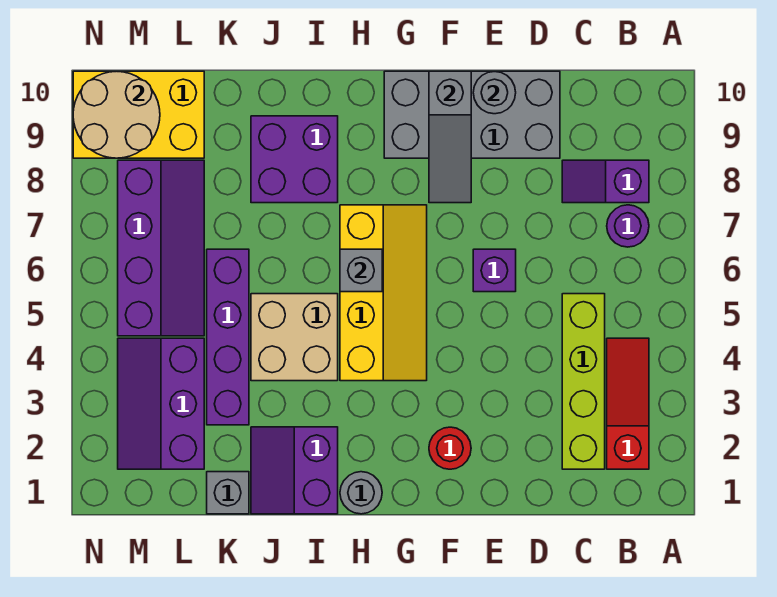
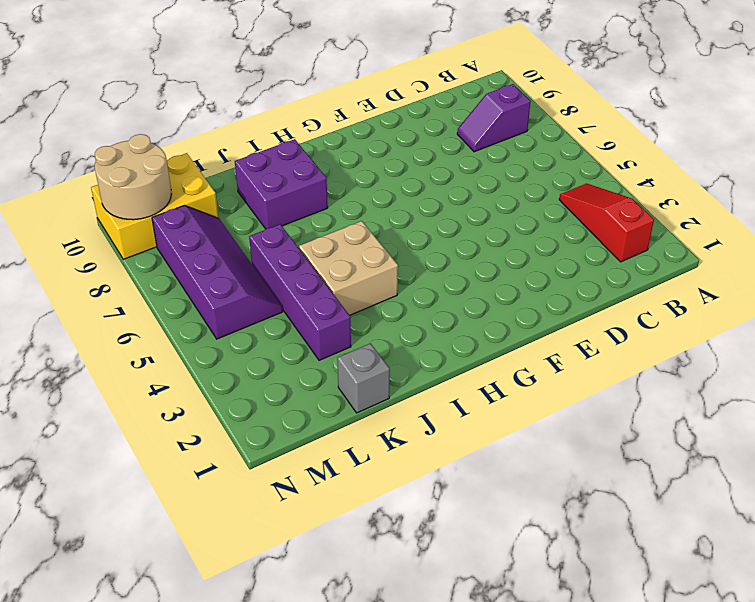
none -> purple 1x1 round brick [607,205,649,247]
none -> lime 1x4 brick [562,294,605,469]
none -> grey 2x4 brick [384,71,560,158]

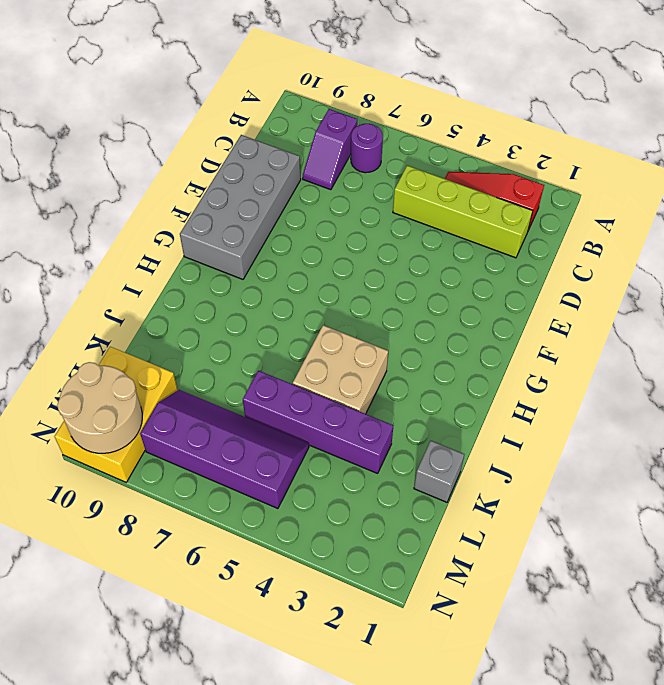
none -> purple 1x1 brick [473,249,516,292]
none -> red 1x1 round brick [429,427,471,469]
none -> yellow 2x4 slope [340,205,427,381]

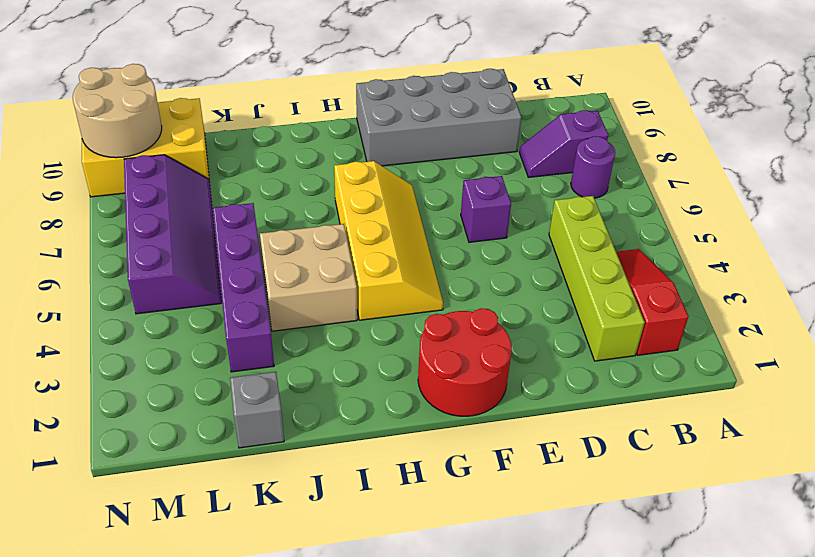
red 2x2 round brick [418,308,512,416] -> red 1x1 round brick [429,427,471,469]
none -> grey 1x1 round brick [340,472,382,514]
none -> purple 2x2 slope [251,427,338,514]
none -> purple 2x2 brick [251,116,338,203]

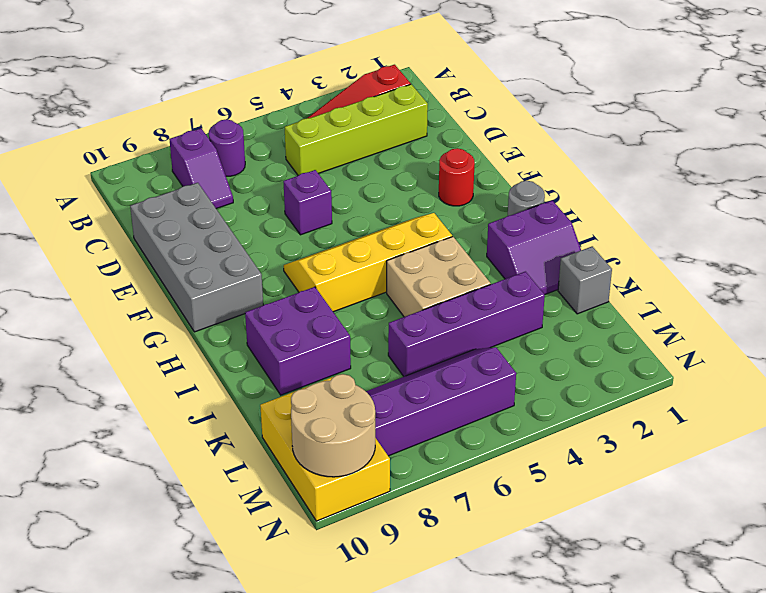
none -> purple 2x3 slope [118,338,204,469]
none -> grey 1x1 round brick [473,71,516,114]
none -> grey 1x3 slope [429,71,471,203]

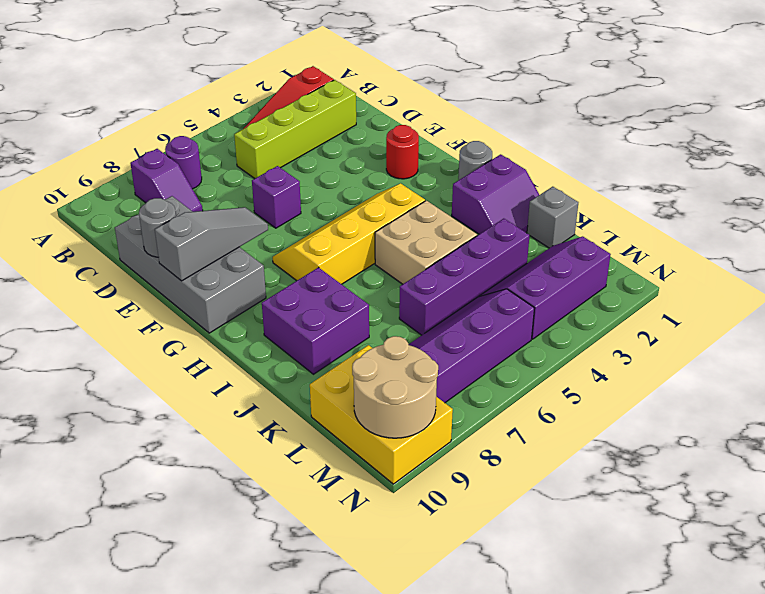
purple 2x3 slope [479,236,611,339] -> purple 2x3 slope turned to [118,338,204,469]
none -> grey 1x1 brick [340,249,382,292]

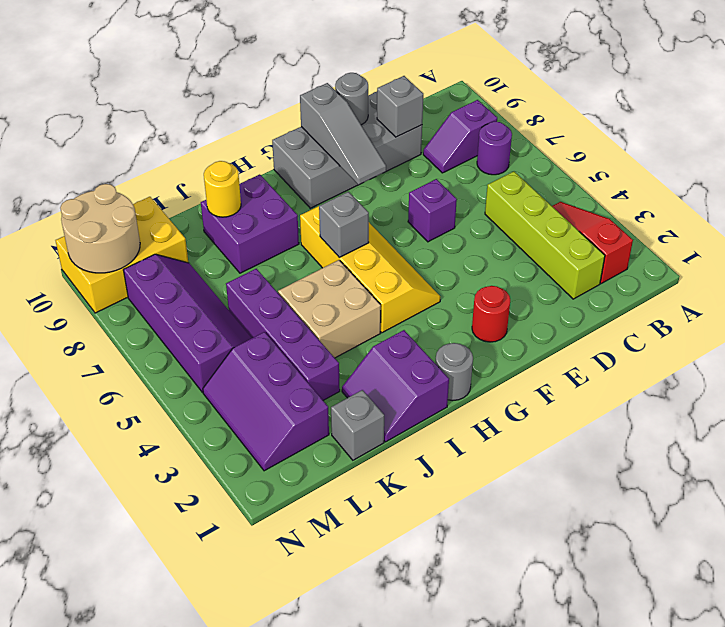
grey 1x1 brick [377,76,423,137] -> none
yellow 1x1 round brick [204,161,241,217] -> none

